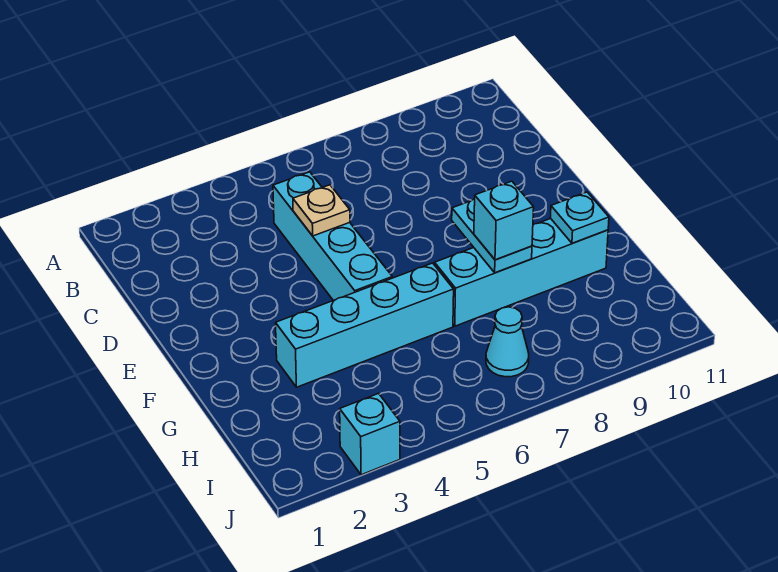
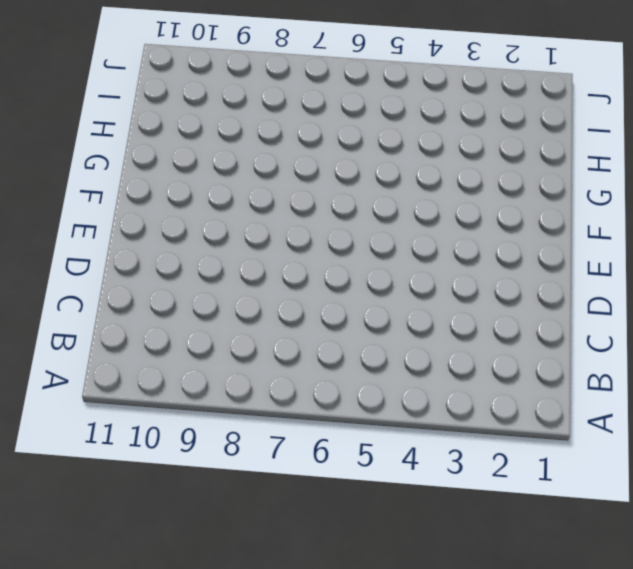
none -> cyan 1x4 brick [273,172,392,300]
none -> cyan 1x4 brick [276,263,454,387]

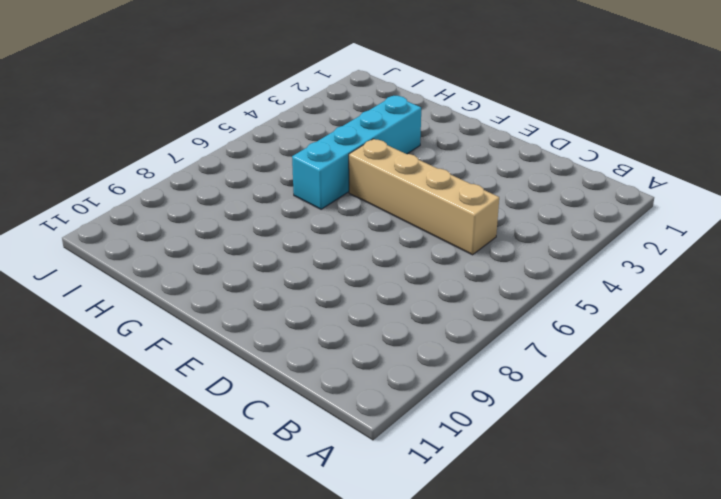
tan 1x4 brick [349,139,499,255] -> cyan 1x4 brick [273,172,392,300]
none -> cyan 1x4 brick [435,219,608,326]
none -> cyan 1x1 cone [486,307,529,377]

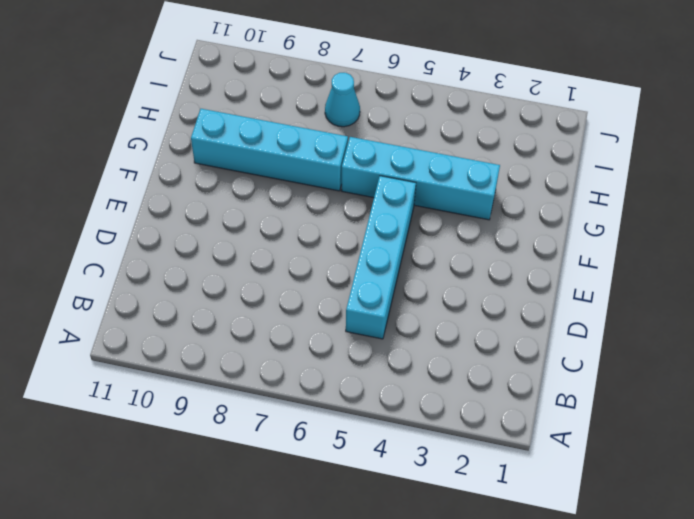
none -> cyan 1x1 brick [340,393,400,475]
none -> tan 1x1 plate [293,185,350,236]

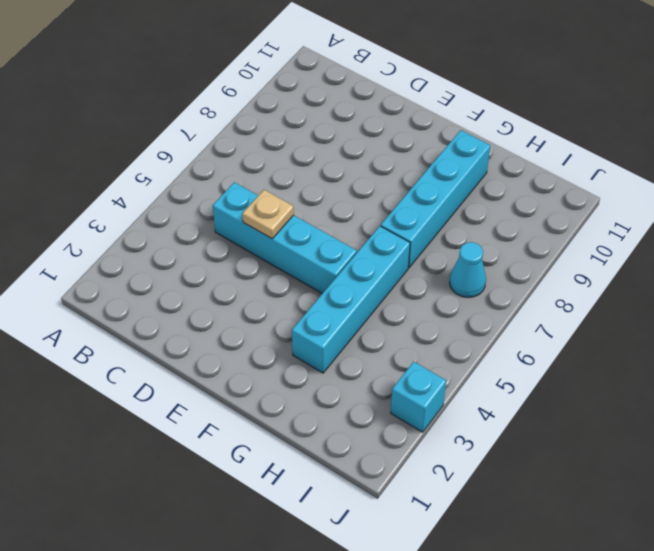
none -> cyan 1x2 plate [452,199,532,273]
none -> cyan 1x1 plate [551,192,609,243]

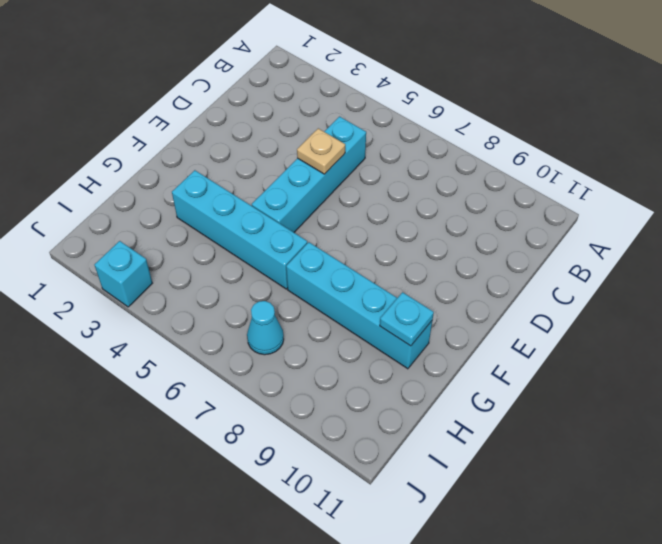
none -> cyan 1x2 plate [452,199,532,273]
none -> cyan 1x1 brick [474,181,534,260]

